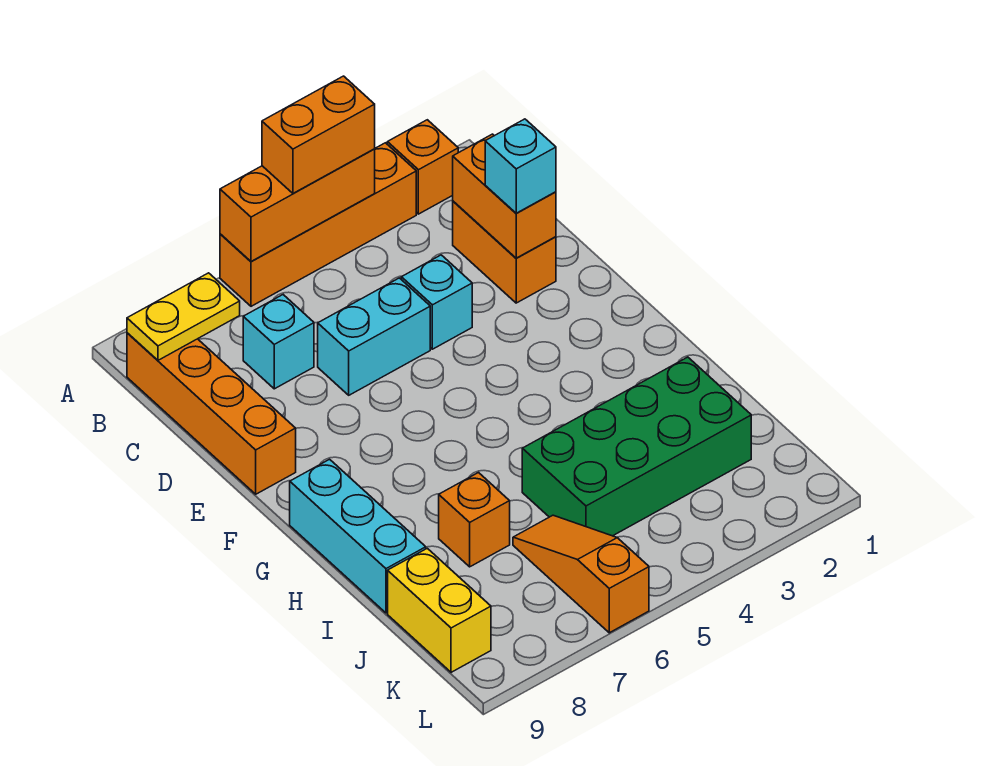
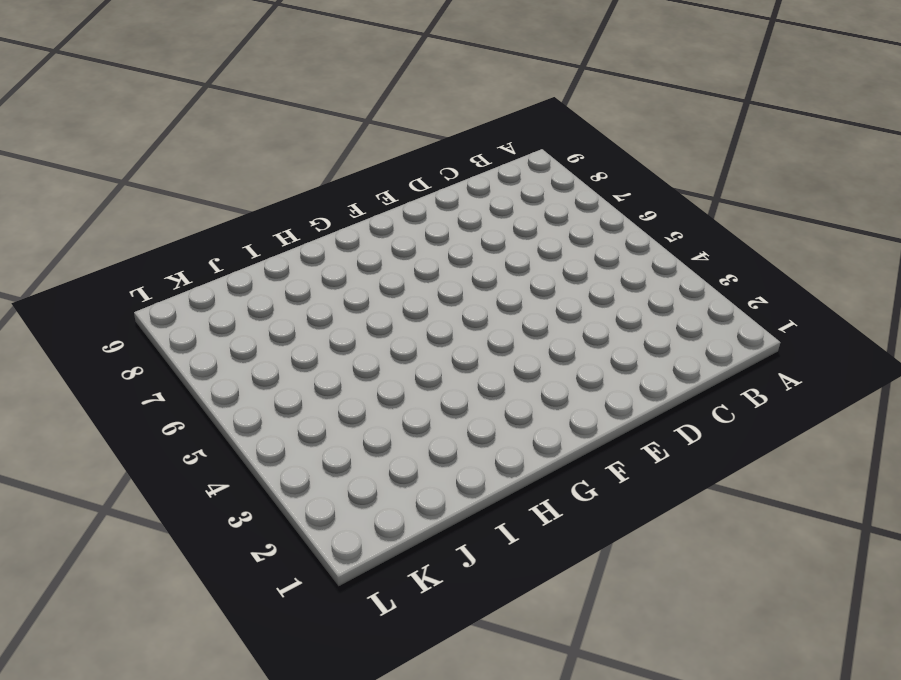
none -> orange 1x1 brick [387,120,458,214]
none -> orange 1x4 brick [220,143,416,306]
none -> orange 1x4 brick [127,333,296,494]

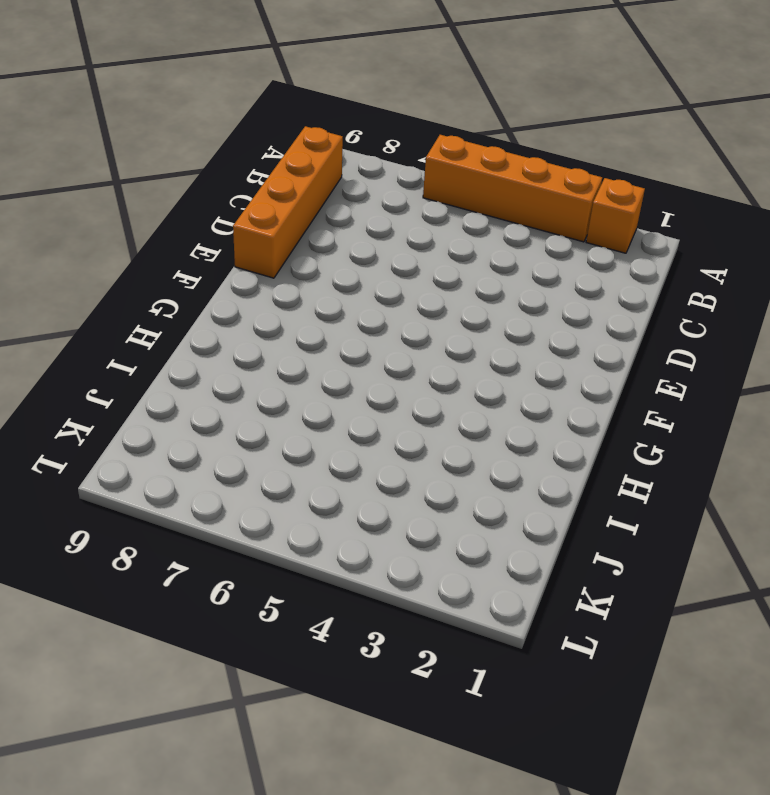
none -> orange 1x2 brick [453,201,556,303]
none -> cyan 1x1 brick [243,295,314,389]
none -> cyan 1x1 brick [401,255,472,349]

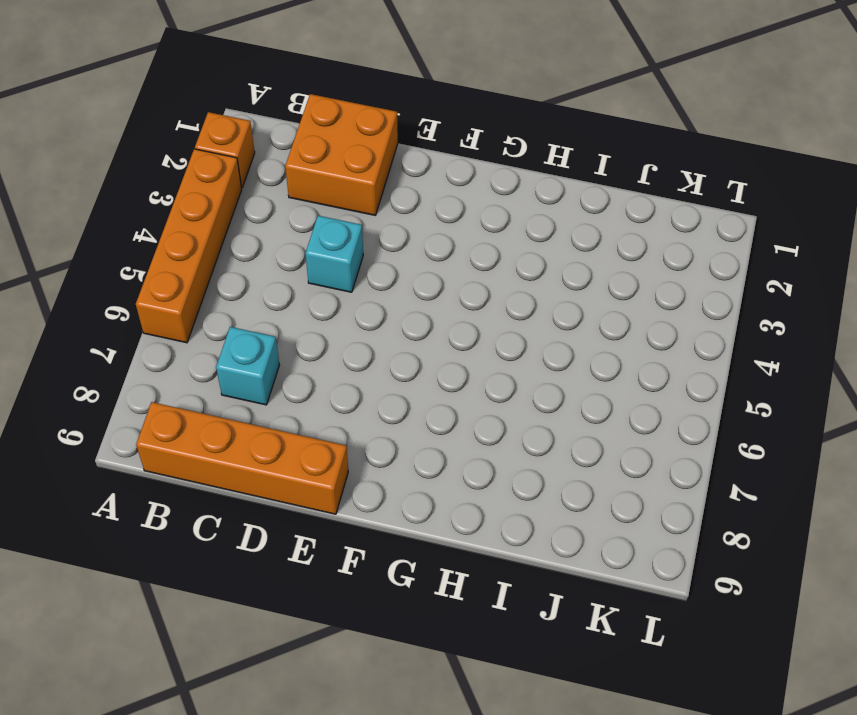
orange 2x2 brick [285,94,398,215] -> orange 1x2 brick [453,201,556,303]
none -> cyan 1x2 brick [318,278,430,395]
none -> cyan 1x3 brick [290,459,426,613]
none -> green 2x4 brick [522,357,751,536]

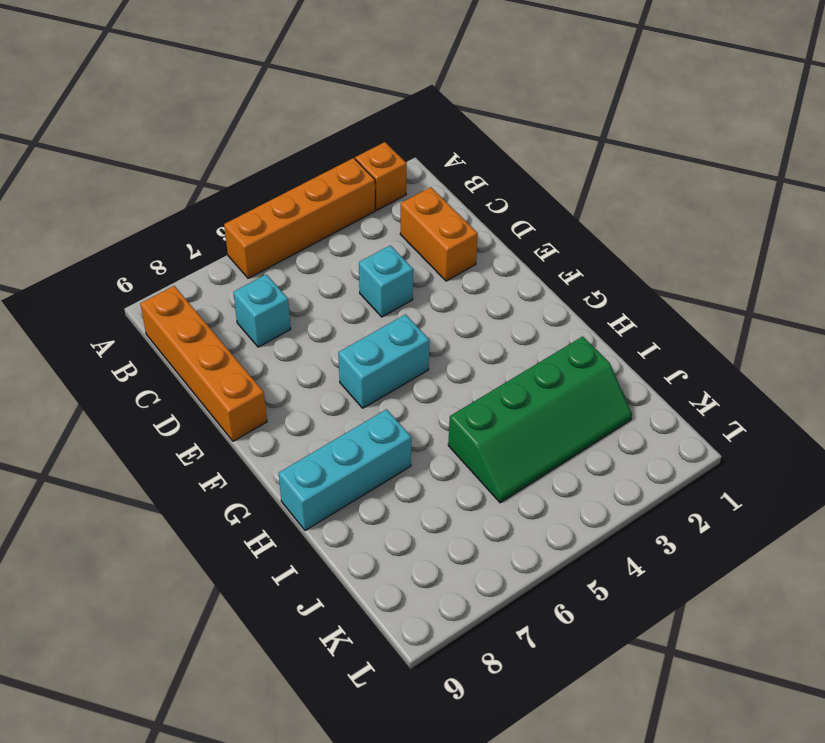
cyan 1x2 brick [338,315,429,408] -> cyan 1x2 brick moved to [318,278,430,395]
cyan 1x3 brick [279,409,411,530] -> cyan 1x3 brick turned to [290,459,426,613]
green 2x4 slope [448,336,632,503] -> green 2x4 brick [522,357,751,536]
none -> orange 1x1 brick [439,473,510,567]
none -> orange 1x3 slope [513,515,649,633]
none -> yellow 1x2 brick [388,548,491,672]

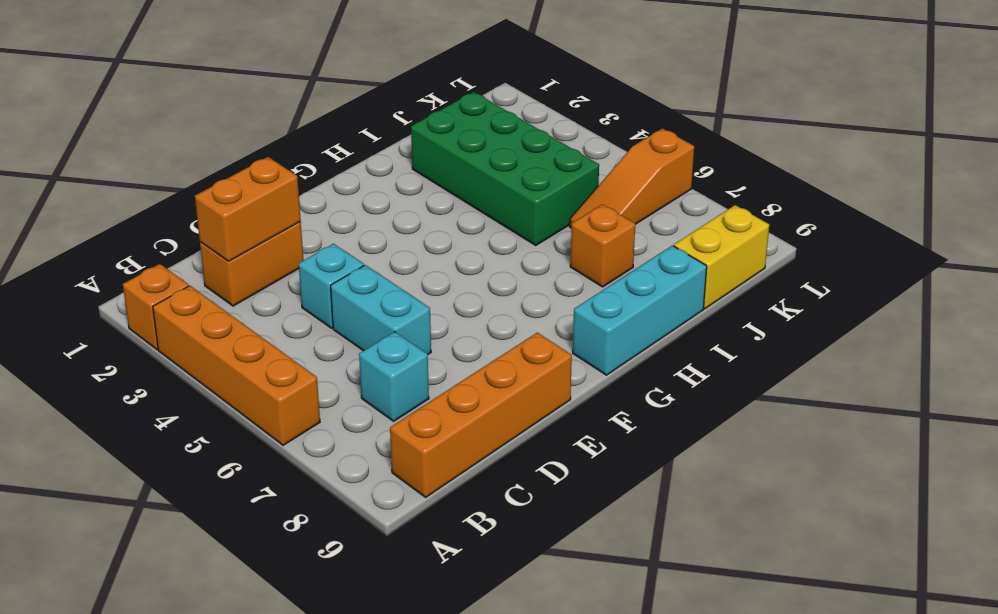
none -> orange 1x3 brick [220,149,375,261]
none -> yellow 1x2 plate [127,273,240,360]
none -> orange 1x2 brick [262,76,375,193]

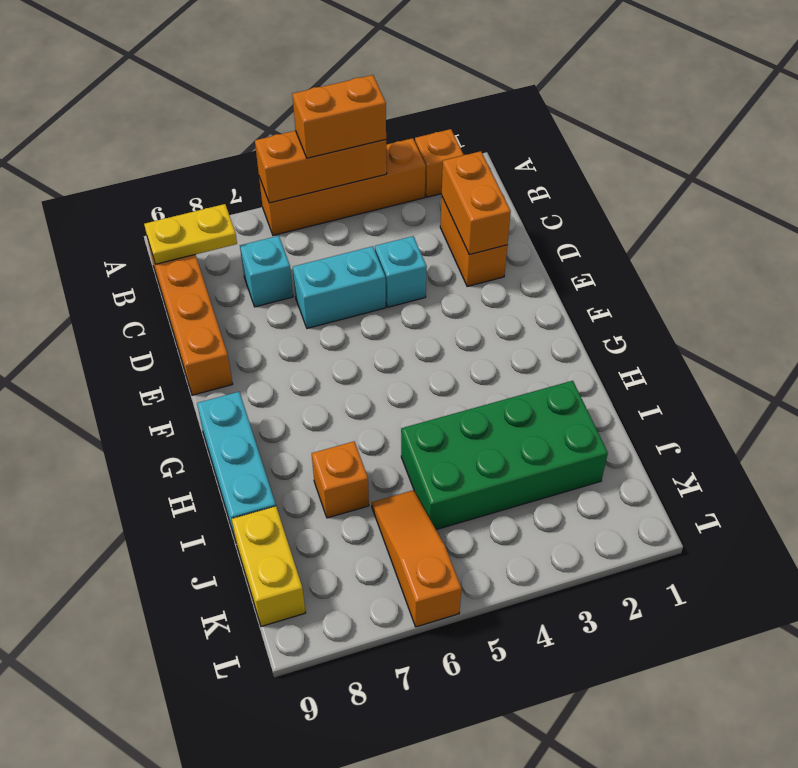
none -> cyan 1x1 brick [485,119,556,213]

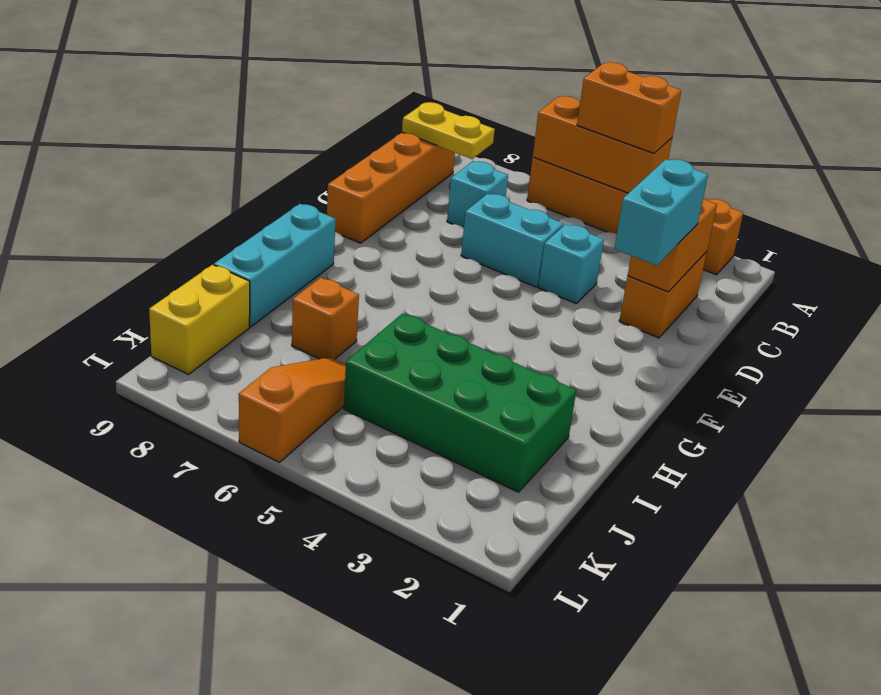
cyan 1x2 brick [614,159,708,266] -> cyan 1x1 brick [485,119,556,213]

